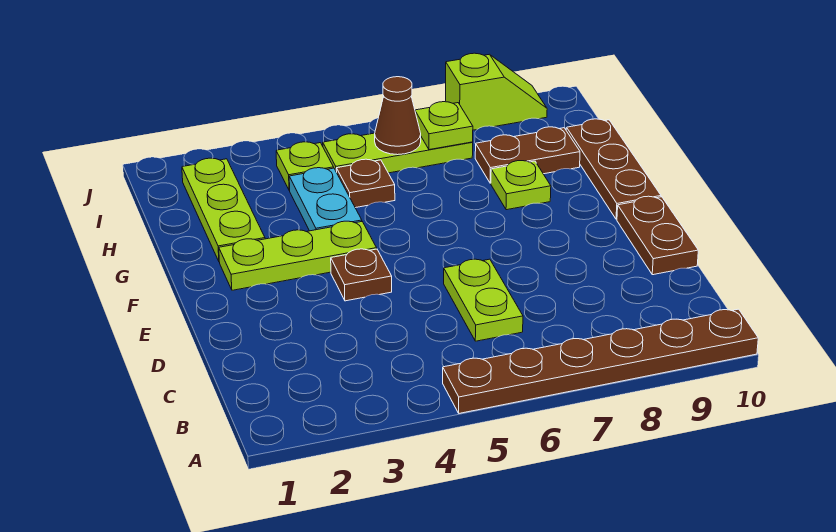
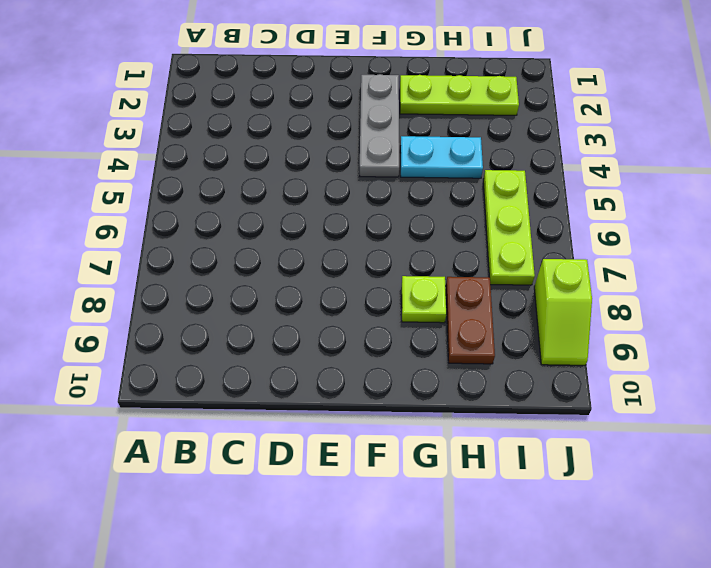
grey 1x3 plate [360,74,399,177] -> lime 1x3 plate [219,221,377,290]
none -> brown 1x6 plate [443,309,758,413]
none -> lime 1x2 plate [444,259,523,341]
none -> brown 1x2 plate [617,196,698,275]

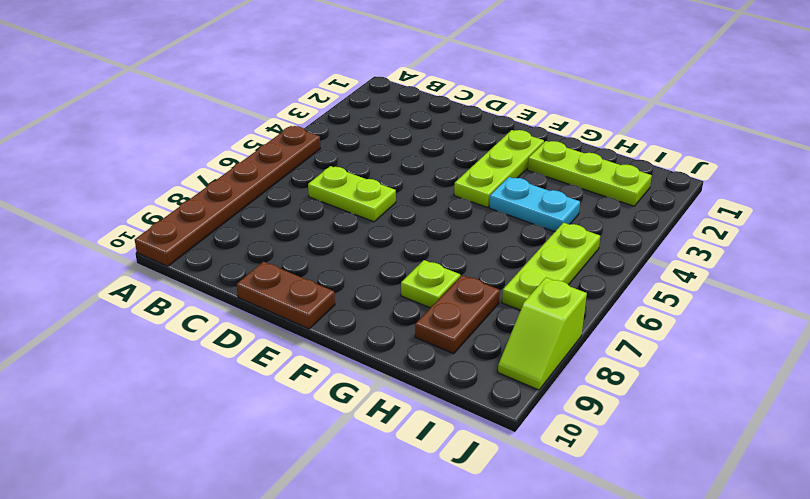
none -> brown 1x1 plate [331,249,392,301]
none -> brown 1x3 plate [566,119,661,219]
none -> brown 1x1 plate [336,159,395,208]

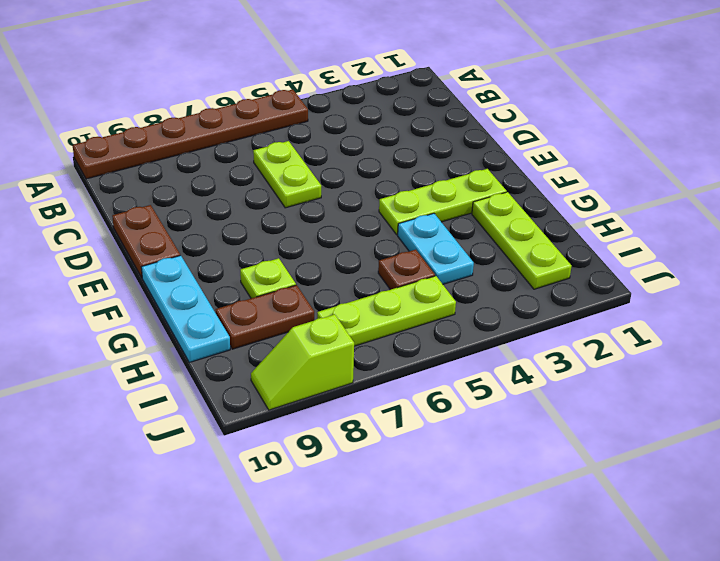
cyan 1x3 plate [141,255,230,362] -> brown 1x3 plate [566,119,661,219]
none -> brown 1x1 plate [331,249,392,301]
none -> lime 1x1 plate [276,142,334,191]
none -> brown 1x1 cone [375,77,421,155]

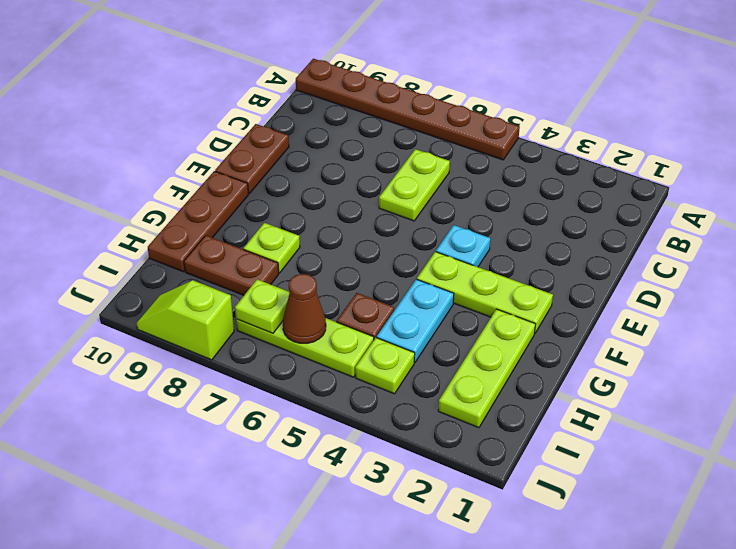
cyan 1x1 plate [436,225,490,267] -> brown 1x1 plate [331,249,392,301]

